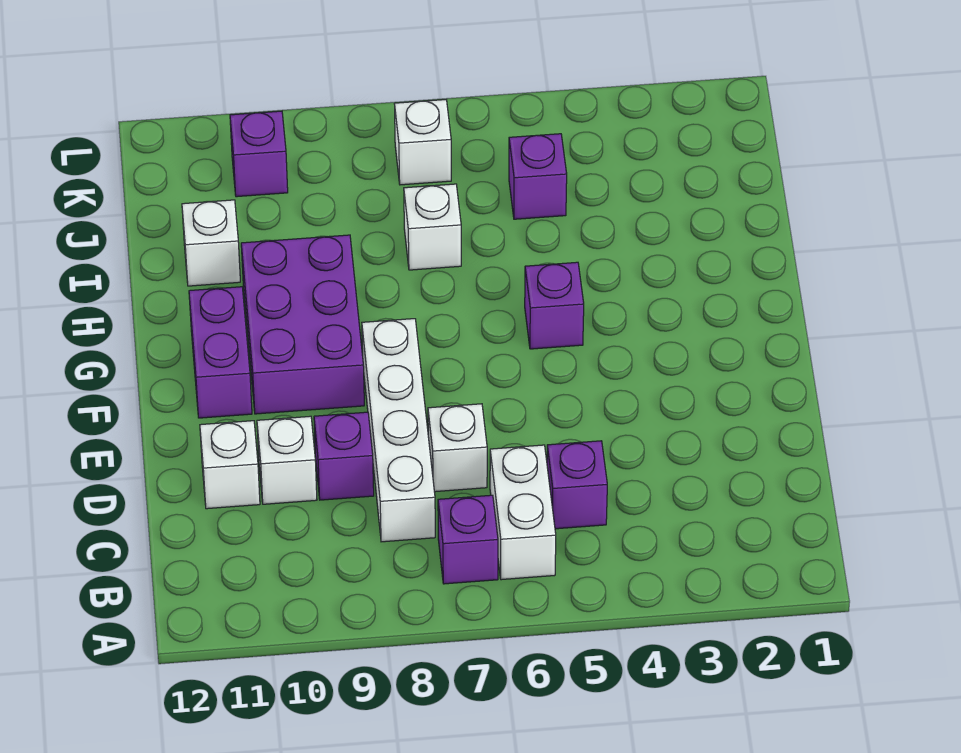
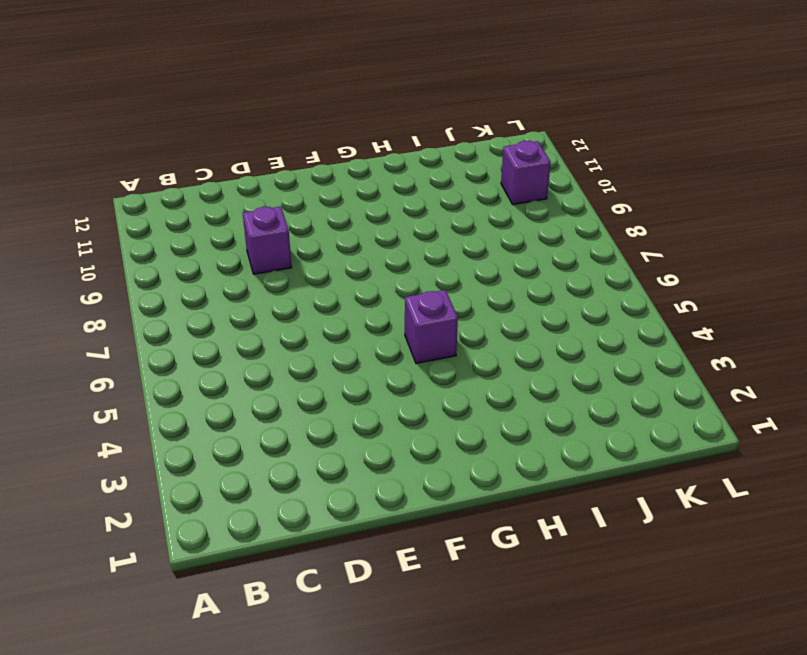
none -> white 1x2 brick [490,445,556,580]
none -> purple 1x1 brick [438,495,498,584]
none -> purple 1x1 brick [547,441,607,529]

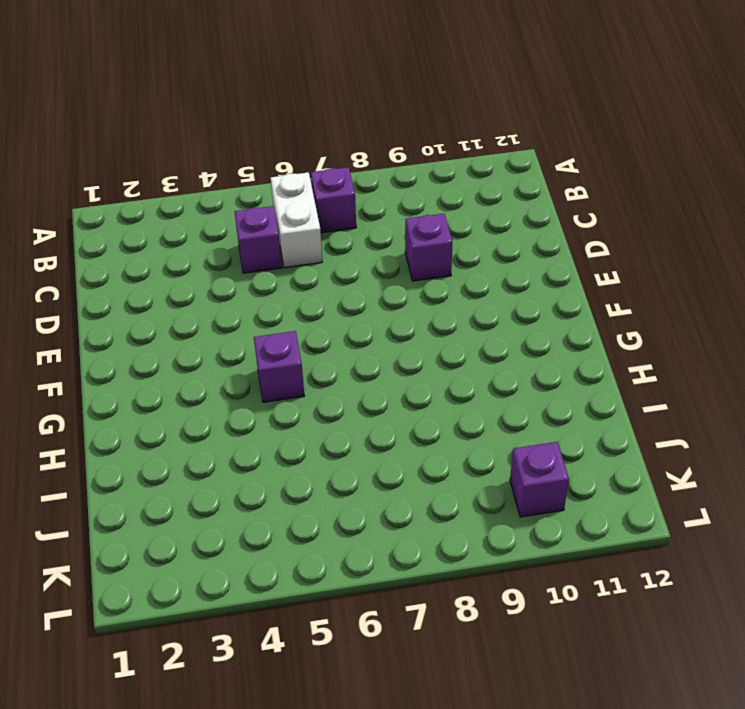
none -> white 1x4 brick [362,319,435,542]
none -> white 1x1 brick [428,404,487,492]
none -> white 1x1 brick [257,416,317,504]

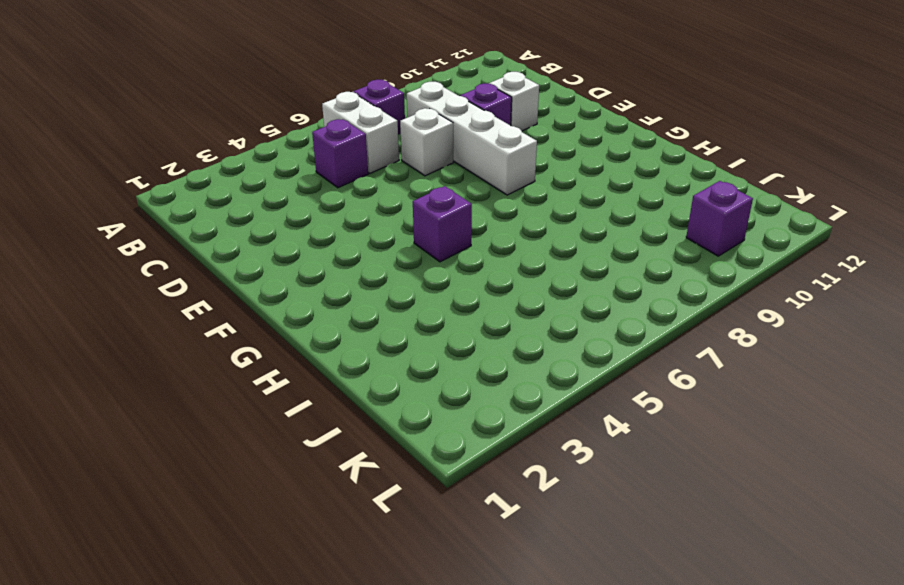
none -> white 1x1 brick [200,421,260,509]
none -> purple 2x3 brick [241,235,364,414]
none -> purple 1x2 brick [189,287,252,418]

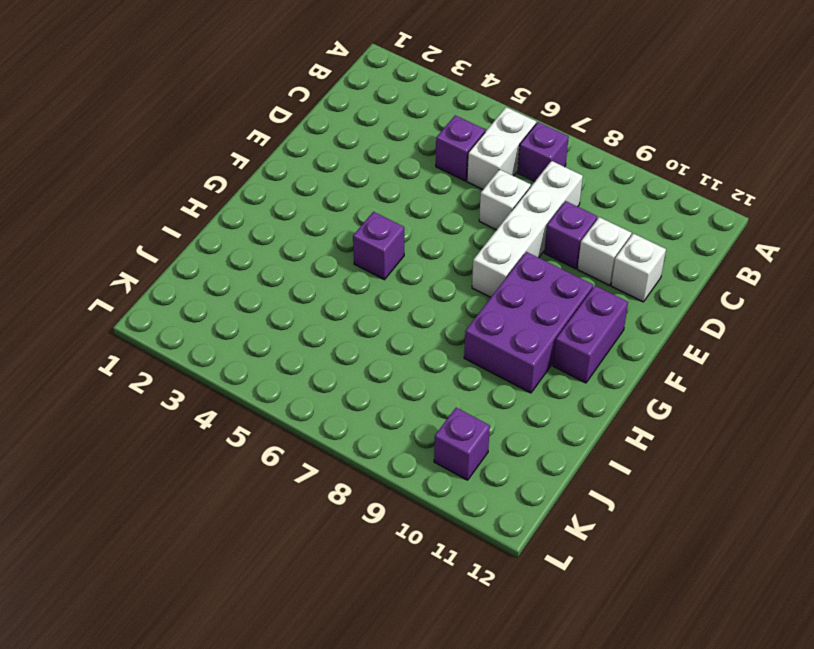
none -> white 1x1 brick [404,184,461,270]
none -> white 1x1 brick [182,200,240,286]
none -> purple 1x1 brick [509,134,567,219]

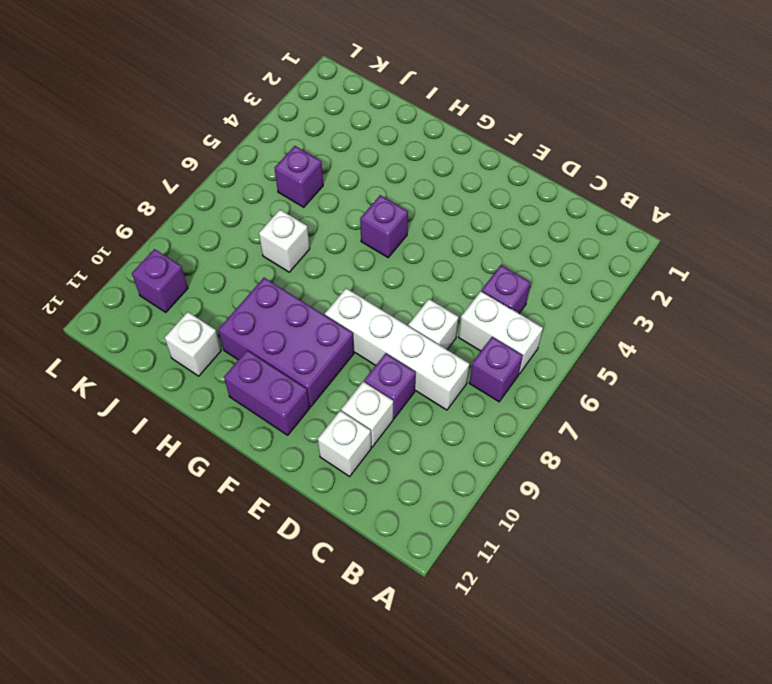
none -> white 1x1 brick [395,100,451,185]

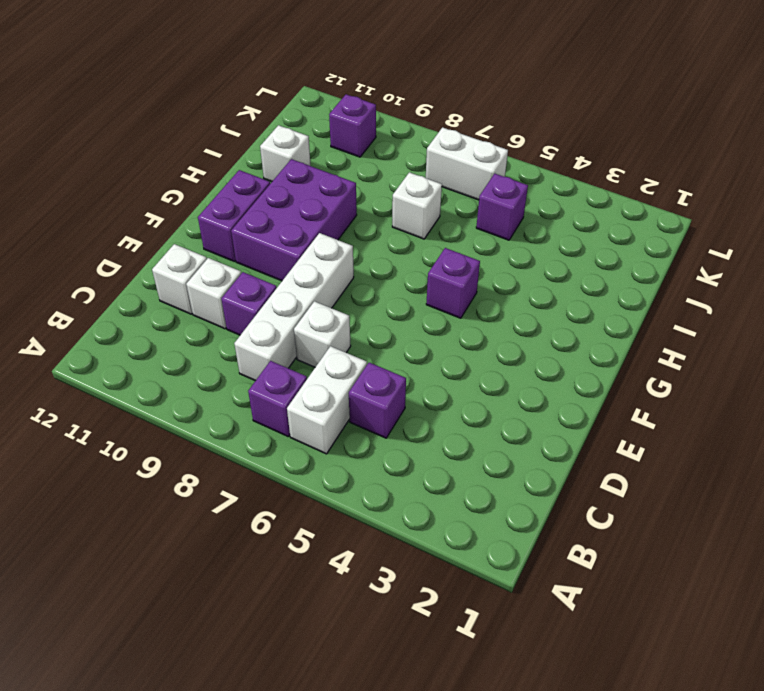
white 1x2 brick [426,127,508,200] -> white 1x1 brick [395,100,451,185]

